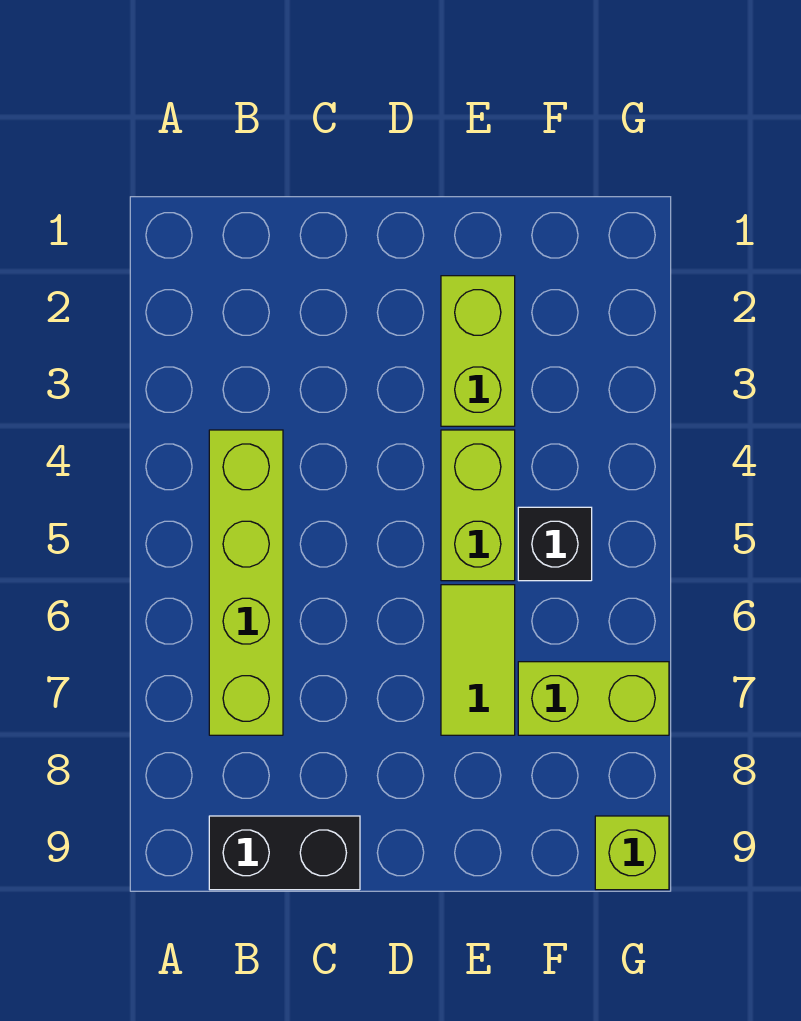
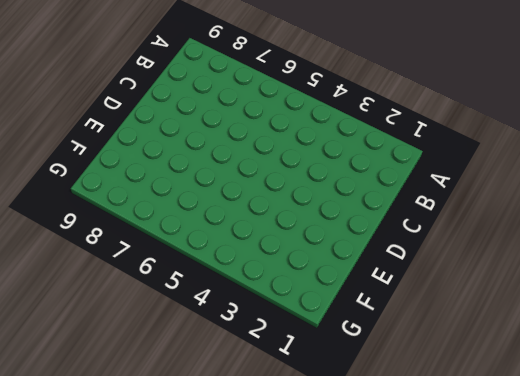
none -> lime 1x4 brick [209,430,283,735]
none -> black 1x2 brick [209,816,360,890]

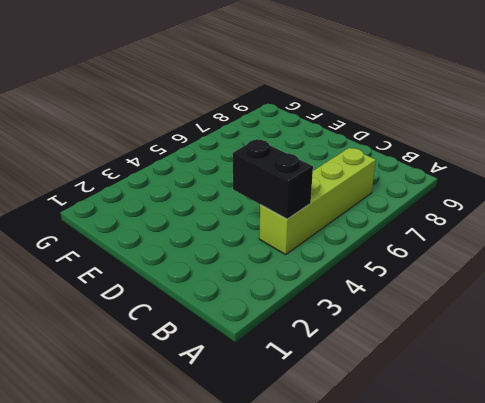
black 1x2 brick [233,139,313,219] -> black 1x2 brick moved to [209,816,360,890]
none -> lime 1x2 brick [441,276,515,426]
none -> lime 1x2 brick [441,430,515,581]

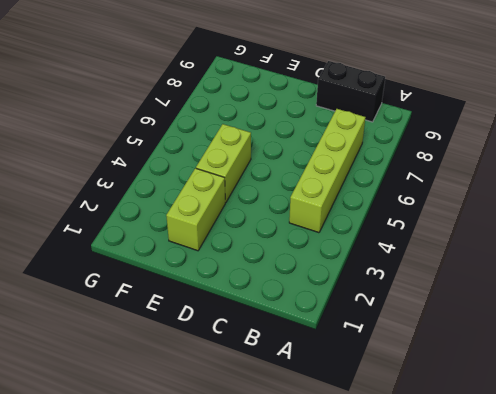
none -> lime 1x2 tile [441,585,515,735]
none -> black 1x1 brick [518,507,592,581]

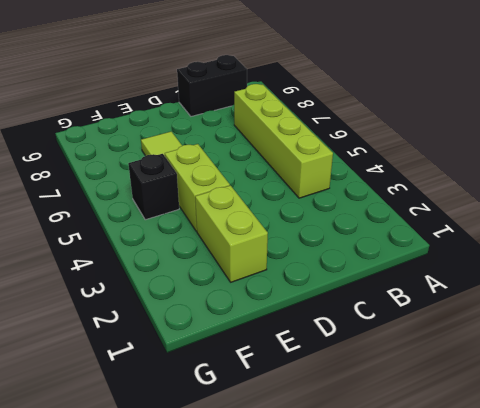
none -> lime 1x2 brick [518,662,669,735]
none -> lime 1x1 brick [595,816,669,890]

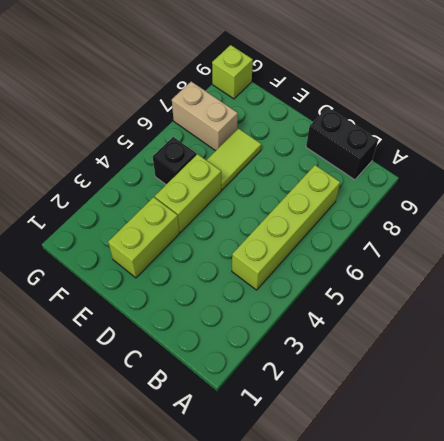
tan 1x2 brick [172,81,238,151] -> lime 1x2 brick [518,662,669,735]

